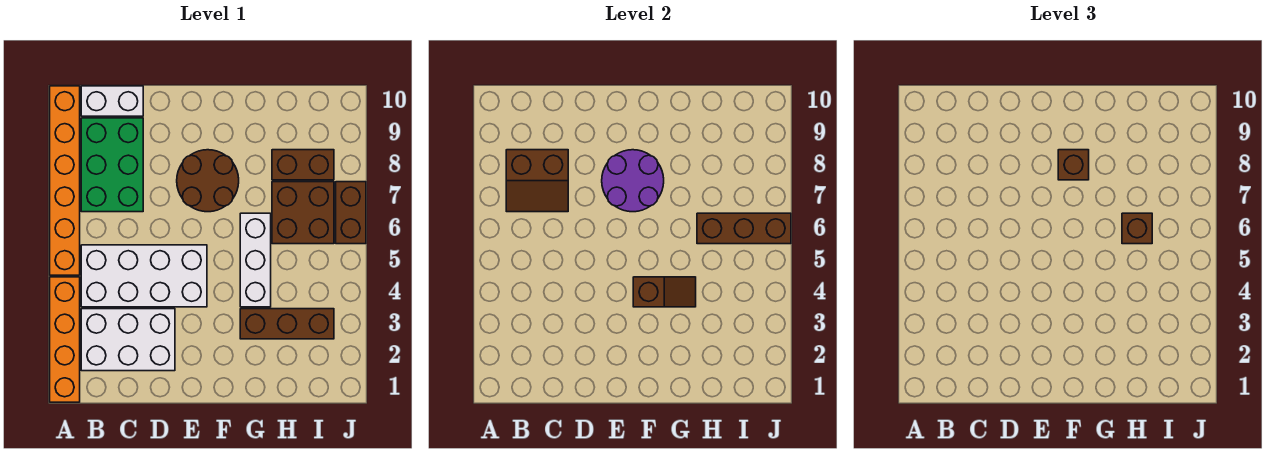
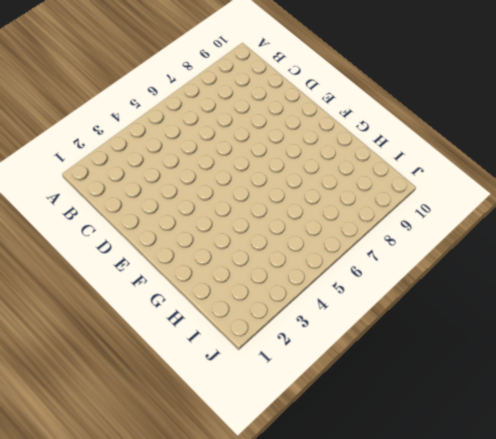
none -> orange 1x4 brick [50,277,80,402]
none -> orange 1x6 brick [50,86,80,275]
none -> white 2x3 brick [81,309,175,371]

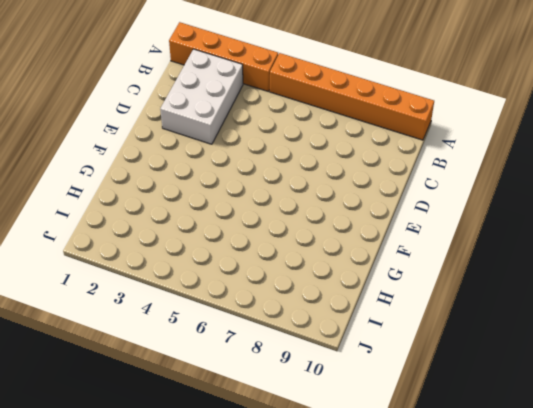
none -> white 2x4 brick [81,245,207,307]
none -> green 2x3 brick [81,118,143,212]
none -> white 1x2 brick [81,86,143,116]

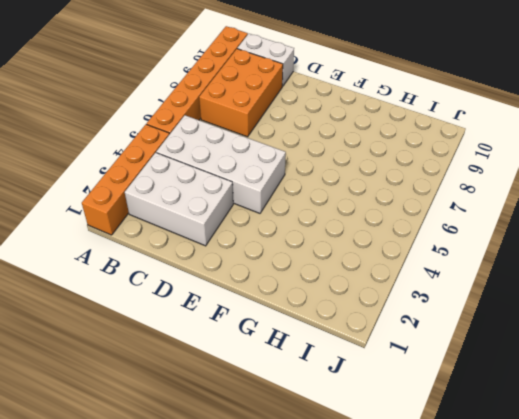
orange 2x3 brick [199,49,283,137] -> green 2x3 brick [81,118,143,212]
none -> brown 2x2 round brick [177,150,239,212]
none -> brown 1x3 brick [240,309,334,339]
none -> white 1x3 brick [240,213,271,307]

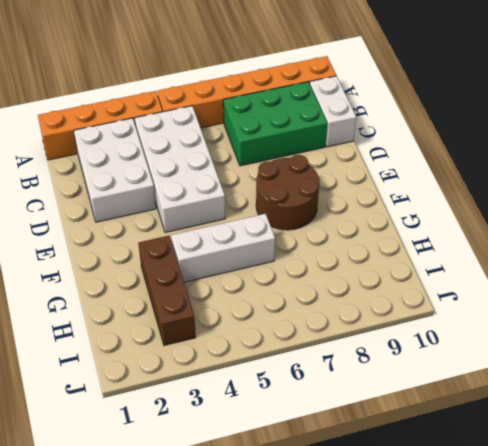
none -> brown 2x2 brick [272,182,334,244]
none -> brown 1x2 brick [272,150,334,180]
none -> brown 1x2 brick [336,182,366,244]

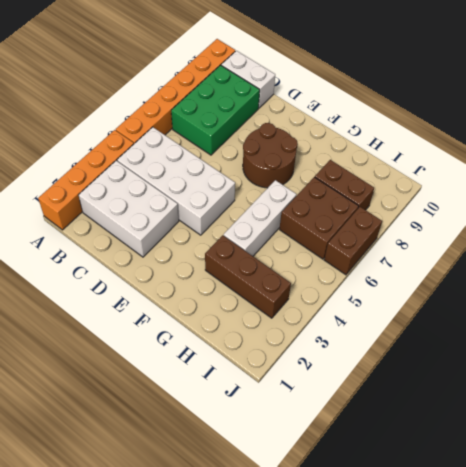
none -> brown 2x2 slope [506,150,568,212]
none -> purple 2x2 round brick [602,150,664,212]
none -> brown 1x2 slope [633,277,696,307]

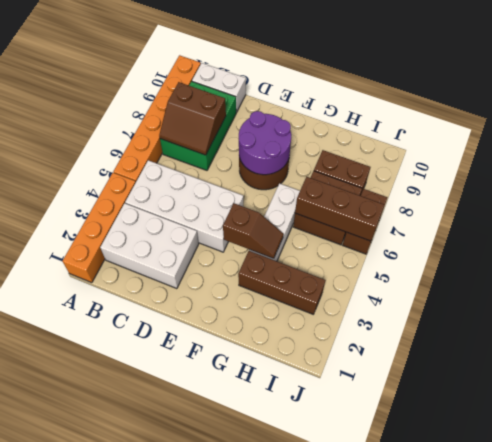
none -> brown 1x1 brick [1058,150,1089,180]
none -> brown 1x1 brick [1122,213,1152,244]

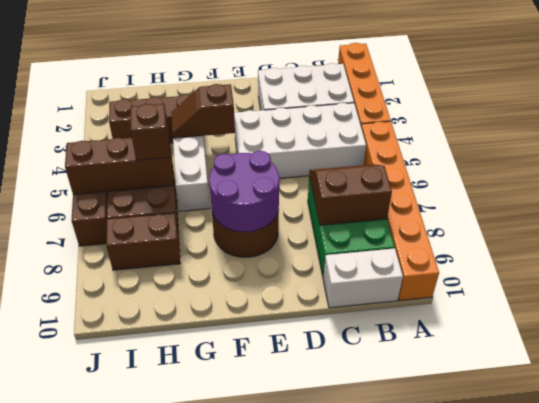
none -> brown 1x1 brick [1058,150,1089,180]

